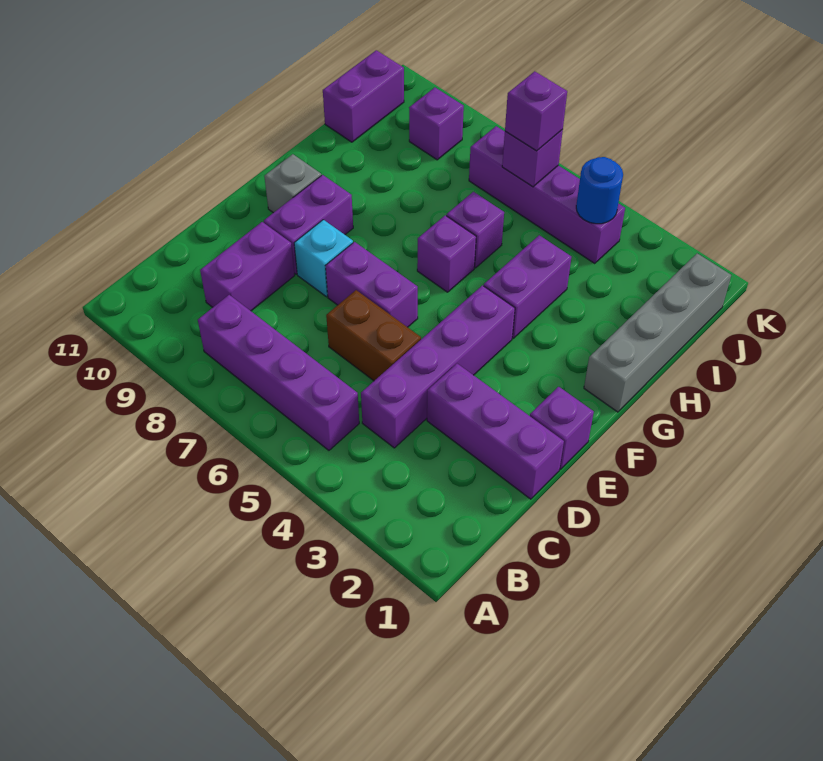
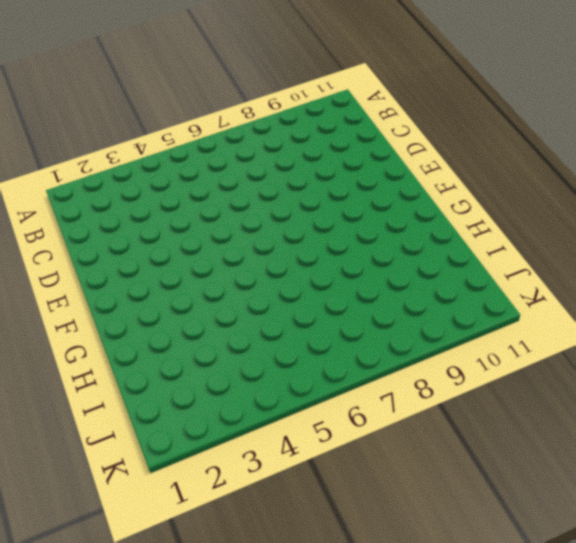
none -> purple 1x4 brick [198,295,359,450]
none -> purple 1x4 brick [361,285,515,448]
none -> purple 1x2 brick [200,222,295,311]

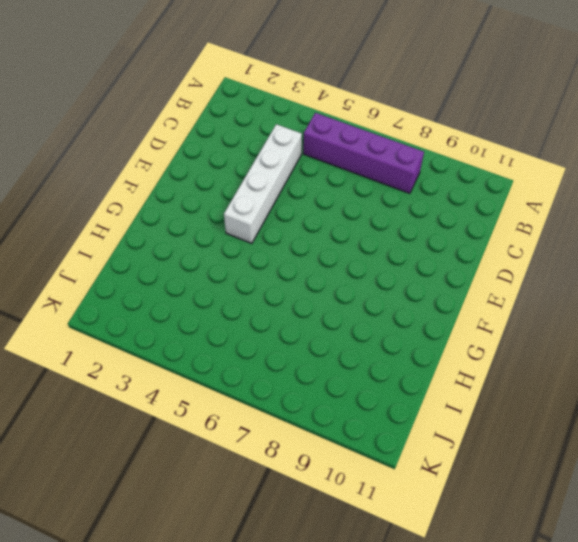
white 1x4 brick [224,124,302,243] -> purple 1x4 brick [361,285,515,448]
none -> purple 1x2 brick [200,222,295,311]
none -> purple 1x3 brick [427,364,564,499]
none -> brown 1x2 brick [326,290,421,381]

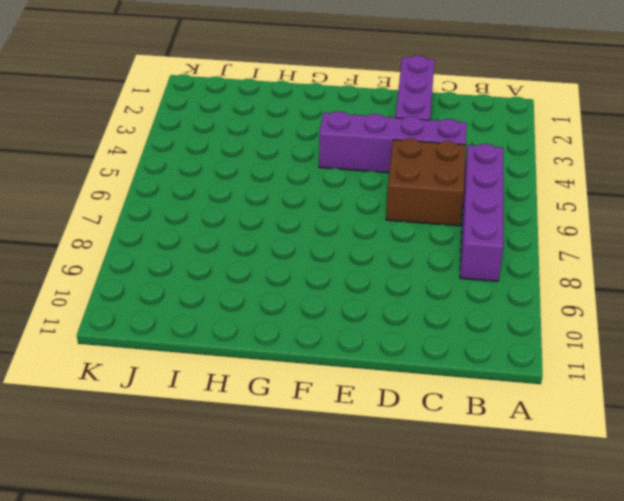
brown 2x2 brick [386,138,466,226] -> brown 1x2 brick [326,290,421,381]
none -> purple 1x2 brick [200,222,295,311]
none -> purple 1x1 brick [530,387,594,469]
none -> purple 1x2 brick [326,242,418,327]

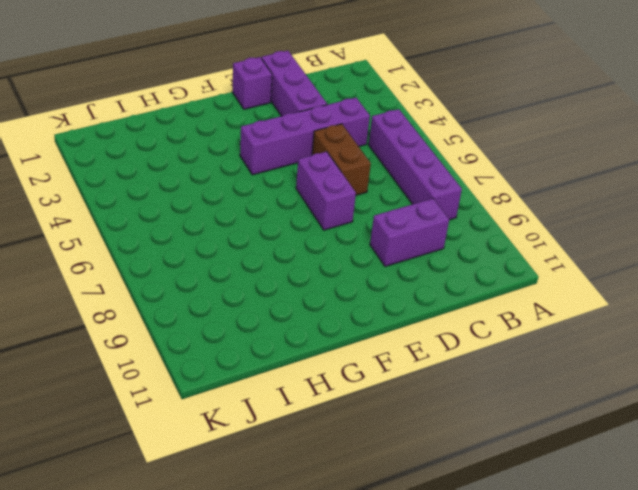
none -> cyan 1x1 brick [294,220,353,297]
none -> purple 1x2 brick [264,175,353,274]
none -> grey 1x1 brick [264,154,321,213]

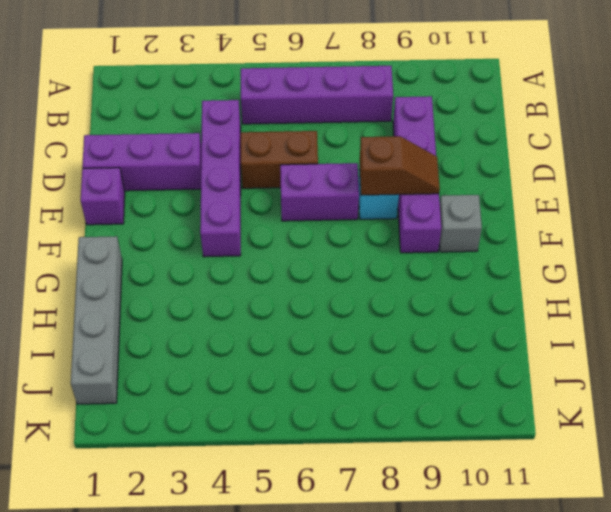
brown 1x2 slope [360,136,440,195] -> none
none -> purple 1x2 brick [484,235,571,338]
none -> purple 1x1 brick [417,215,476,292]
none -> purple 1x1 brick [446,192,504,268]

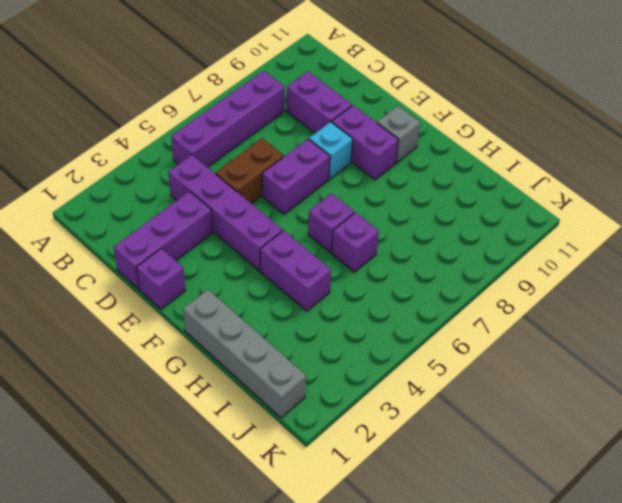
none -> purple 1x2 brick [323,50,404,142]
none -> purple 1x4 brick [469,126,625,264]
none -> purple 1x1 brick [409,88,464,160]

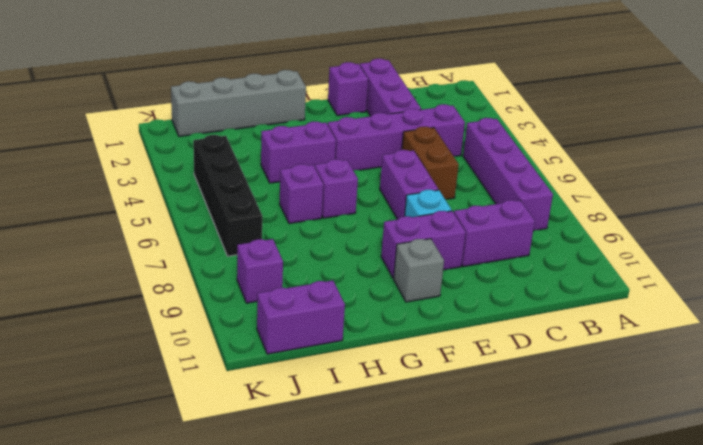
black 1x4 brick [193,135,262,256] -> purple 1x4 brick [469,126,625,264]
none -> blue 1x1 round brick [576,157,623,224]
none -> purple 1x1 brick [502,130,563,187]
none -> purple 1x1 brick [505,71,567,151]

